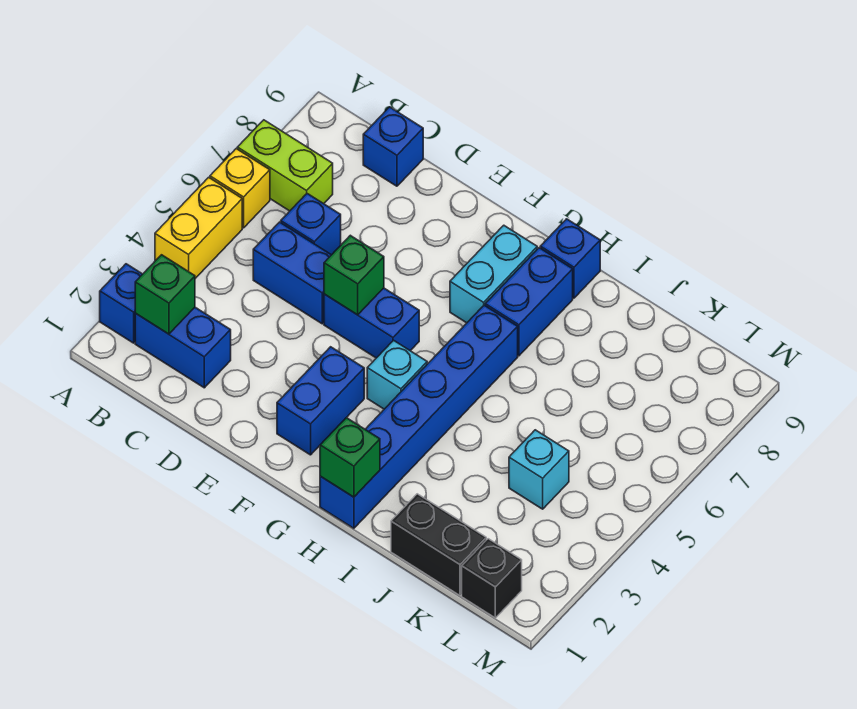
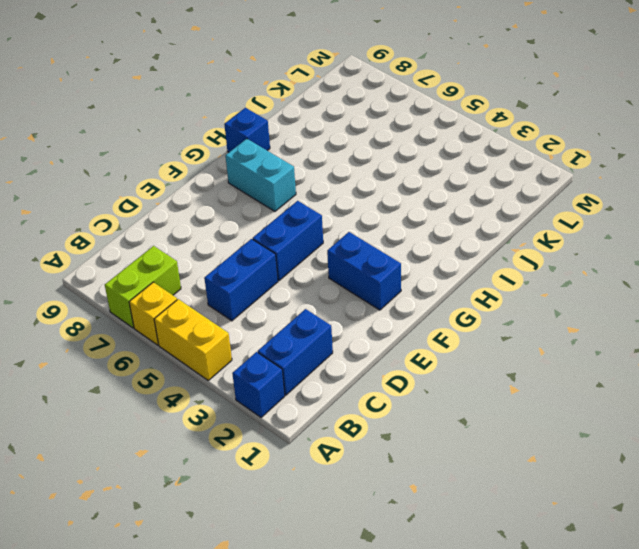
none -> blue 1x1 brick [281,194,341,255]
none -> blue 1x1 brick [363,107,423,186]
none -> cyan 1x1 brick [367,340,427,409]

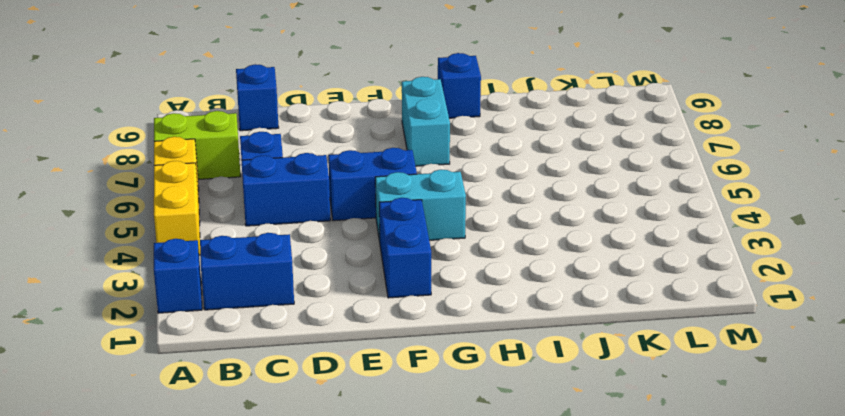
cyan 1x2 brick [375,170,466,242] -> cyan 1x1 brick [367,340,427,409]
none -> blue 1x6 brick [320,305,518,528]
none -> blue 1x2 brick [485,248,573,356]
none -> black 1x2 brick [391,494,486,595]

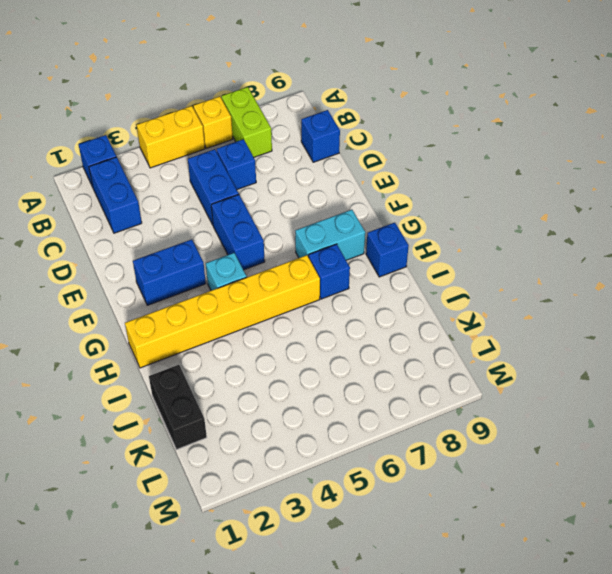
yellow 1x6 brick [125,255,320,368] -> blue 1x6 brick [320,305,518,528]
blue 1x1 brick [309,244,350,299] -> blue 1x2 brick [485,248,573,356]
none -> cyan 1x1 brick [509,430,569,509]
none -> black 1x1 brick [462,539,522,618]
none -> green 1x1 brick [135,255,195,334]

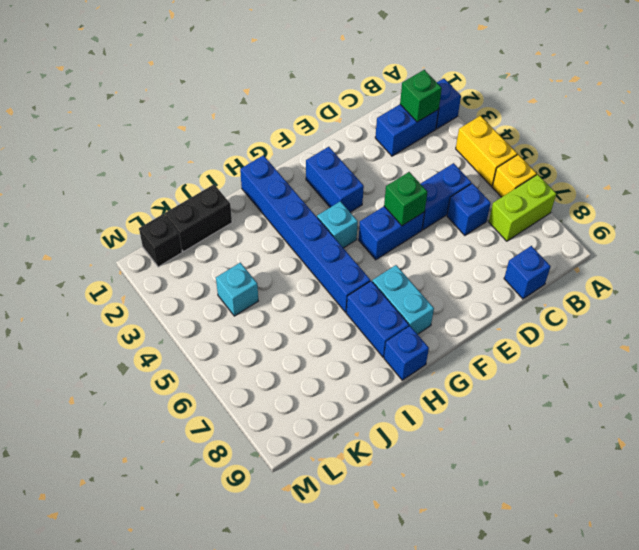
none -> green 1x1 brick [320,418,380,497]

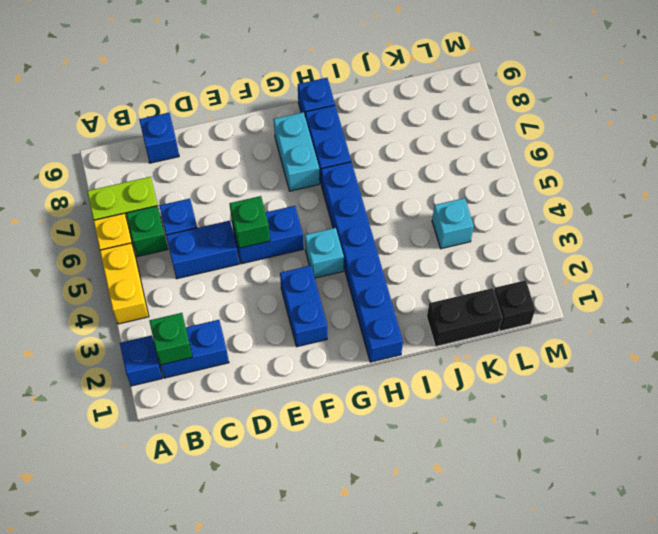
green 1x1 brick [127,206,168,257] -> green 1x1 brick moved to [320,418,380,497]

